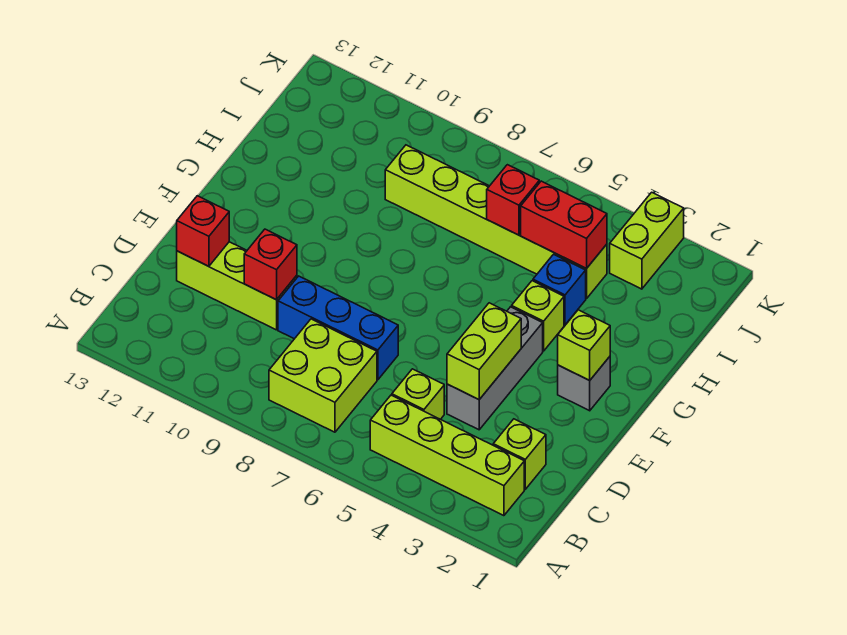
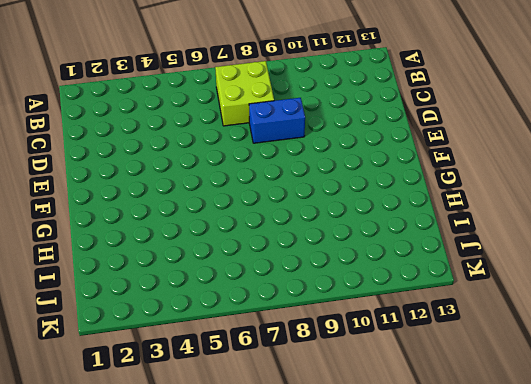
blue 1x2 brick [249,98,305,143] -> blue 1x3 brick [278,276,398,380]
none -> lime 1x4 brick [370,395,524,516]
none -> lime 1x1 brick [493,419,546,489]
none -> lime 1x1 brick [392,369,444,419]

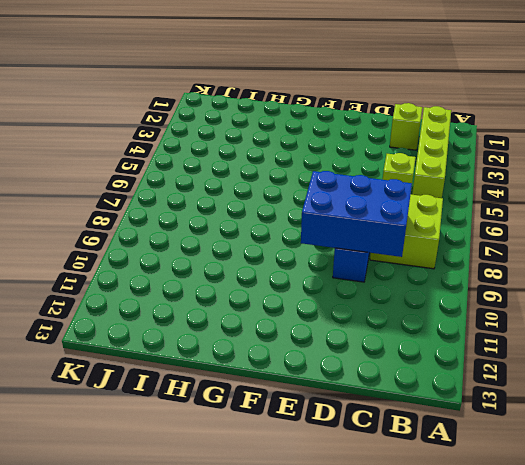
blue 2x3 brick [301,171,412,257] -> none
none -> grey 1x3 brick [447,307,543,430]
none -> lime 1x3 brick [177,242,297,330]
none -> grey 1x1 brick [558,357,610,411]

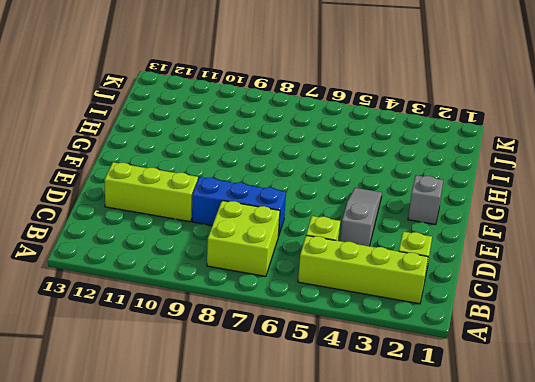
grey 1x3 slope [340,188,382,246] -> grey 1x3 brick [447,307,543,430]
none -> lime 1x1 brick [512,281,564,351]
none -> blue 1x1 brick [533,254,586,325]
none -> lime 1x6 brick [385,145,607,299]

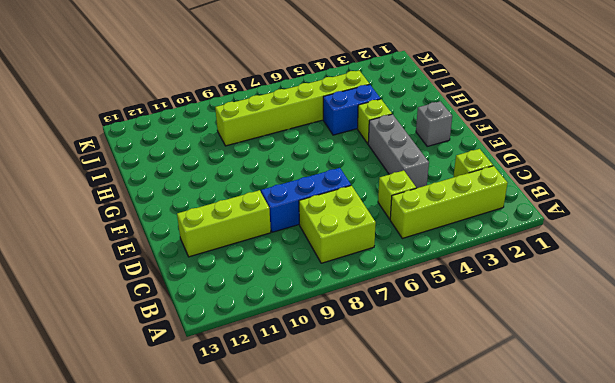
blue 1x2 brick [323,85,381,135] -> blue 1x1 brick [533,254,586,325]
none -> lime 1x2 brick [610,192,684,289]
none -> lime 1x2 brick [447,303,521,399]
none -> red 1x1 brick [244,229,297,300]

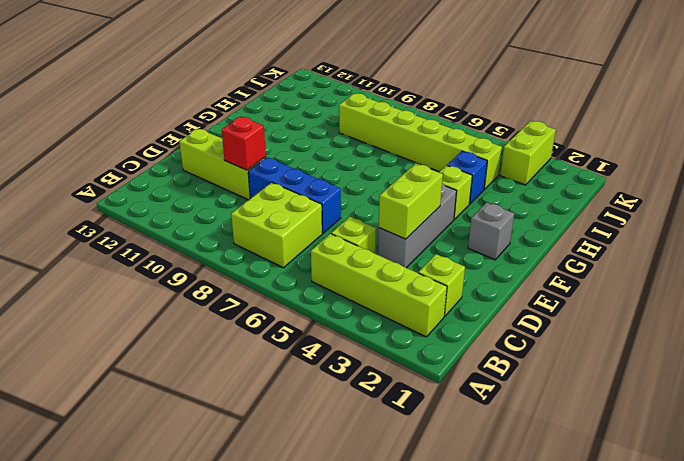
none -> red 1x1 brick [177,196,229,266]
none -> lime 1x1 brick [558,310,610,380]
none -> red 1x2 brick [521,181,607,269]

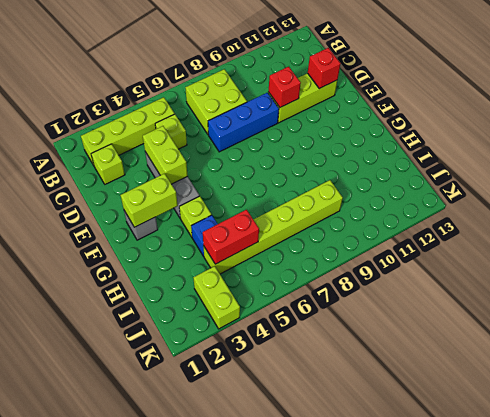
lime 1x2 brick [120,174,178,227] -> lime 1x1 brick [558,310,610,380]
none -> red 1x1 brick [487,165,539,235]

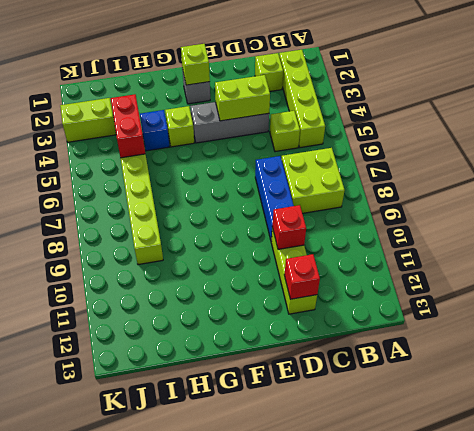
none -> red 1x1 brick [487,165,539,235]

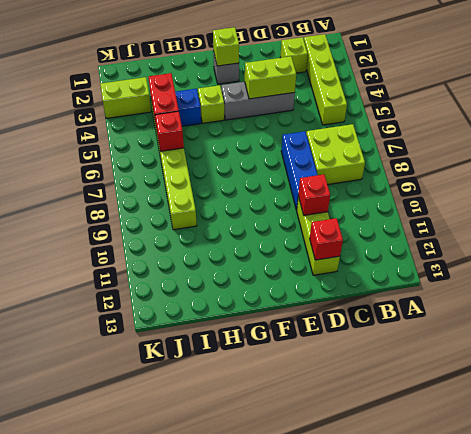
none -> lime 1x1 brick [392,369,444,419]

